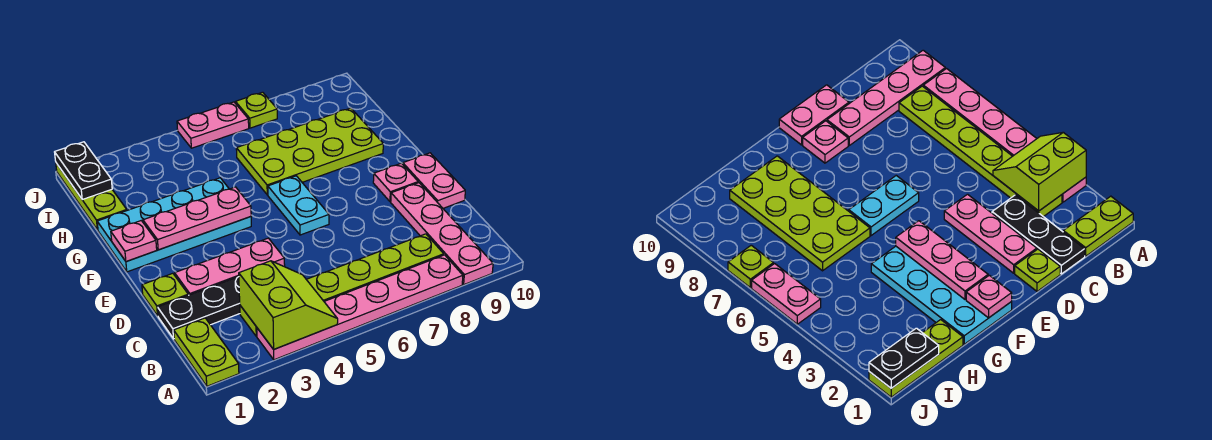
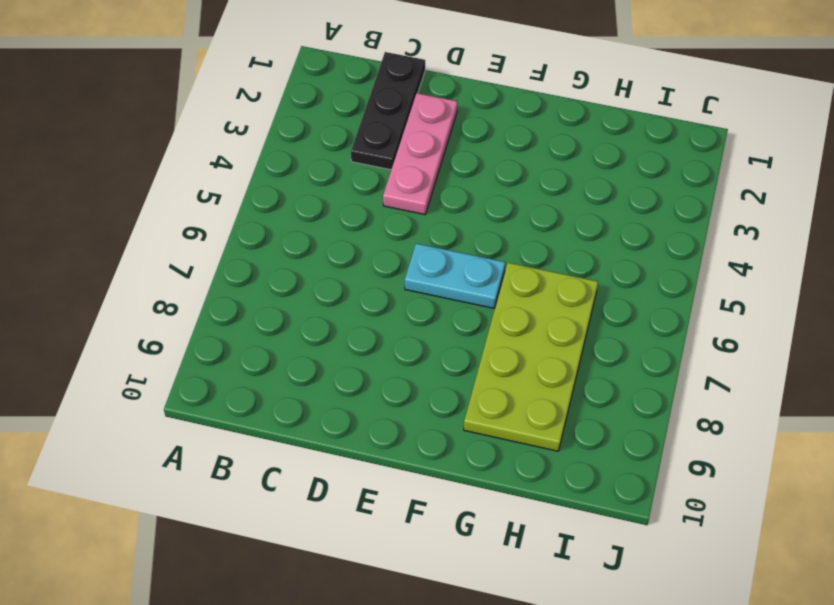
none -> lime 1x2 plate [174,318,239,386]
none -> pink 1x6 plate [257,255,463,360]
none -> pink 1x4 plate [391,183,493,284]

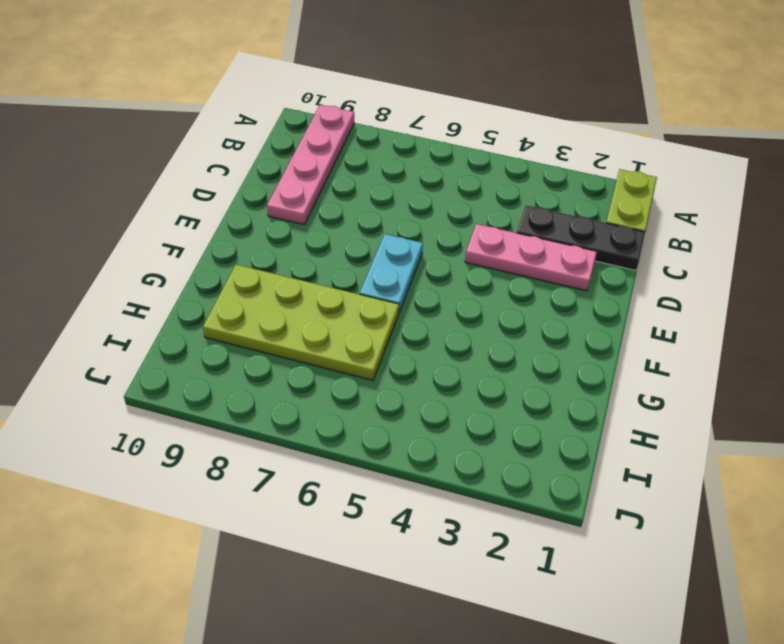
none -> pink 1x6 plate [257,255,463,360]
none -> lime 1x6 plate [240,234,444,336]
none -> lime 1x1 plate [142,273,188,316]

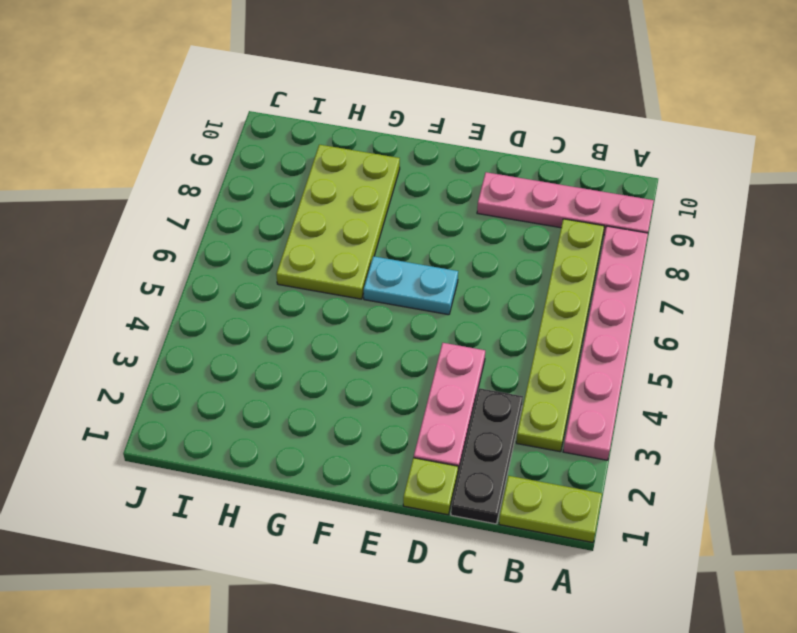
none -> pink 1x2 plate [403,153,465,208]
none -> pink 1x1 plate [373,163,418,202]
none -> cyan 2x4 plate [97,178,251,272]

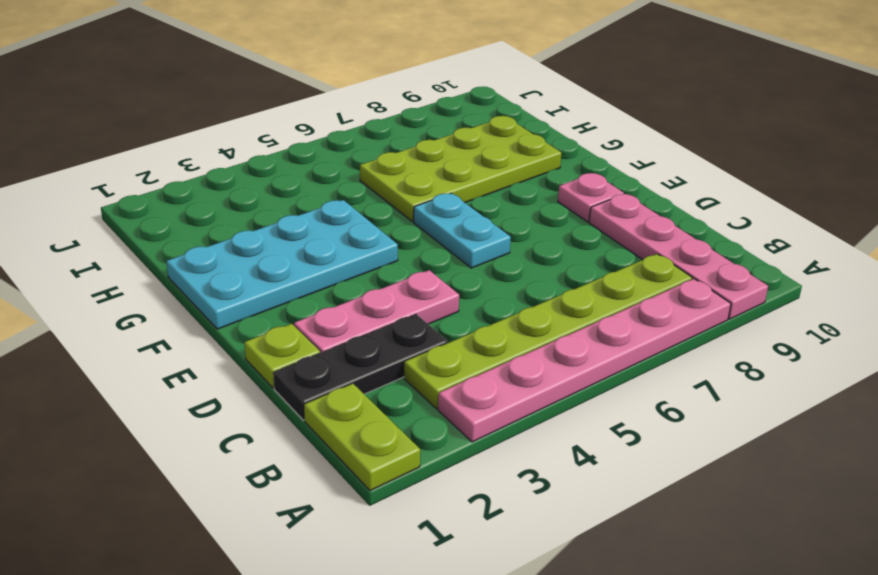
none -> pink 1x2 plate [403,153,465,208]
none -> lime 1x3 plate [56,163,127,230]
none -> pink 1x2 plate [177,102,249,148]

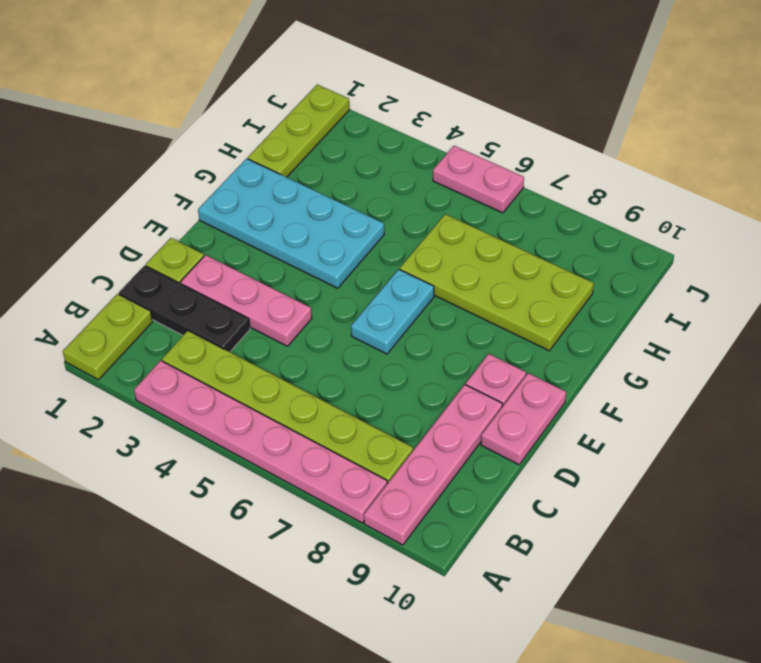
none -> lime 1x1 plate [235,92,277,128]
none -> lime 2x2 slope [239,261,338,349]
none -> pink 1x1 plate [111,221,157,262]

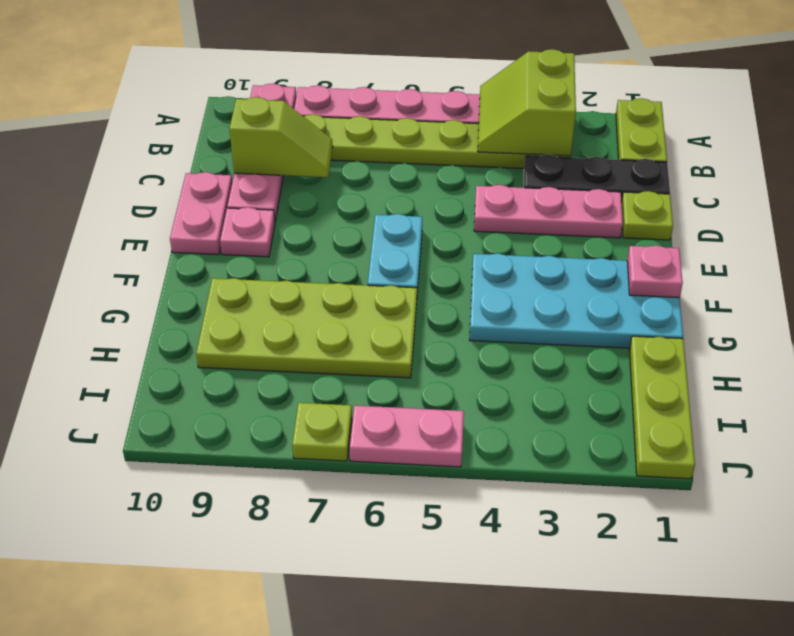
lime 1x2 slope [229,97,333,177] -> none
none -> pink 1x3 plate [143,187,251,250]
none -> black 1x2 plate [55,142,112,199]

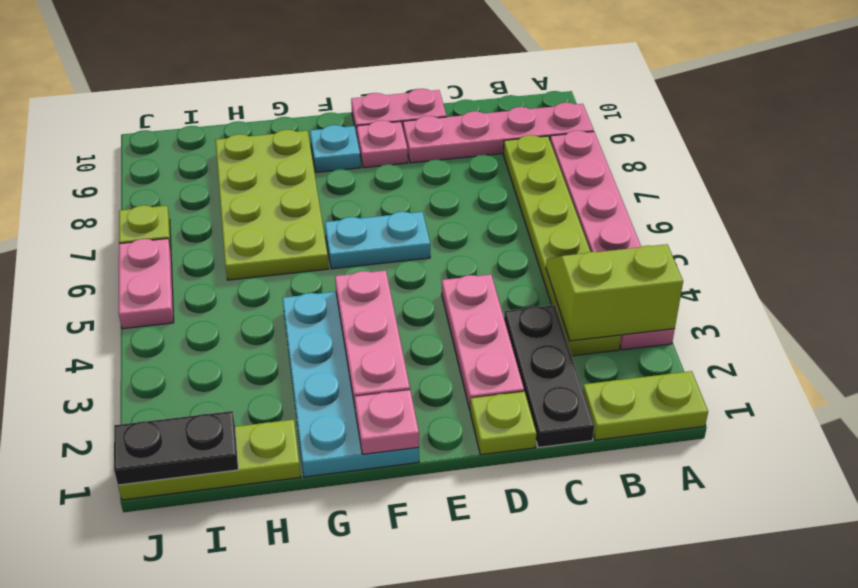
cyan 1x1 plate [310,125,361,172] -> none

